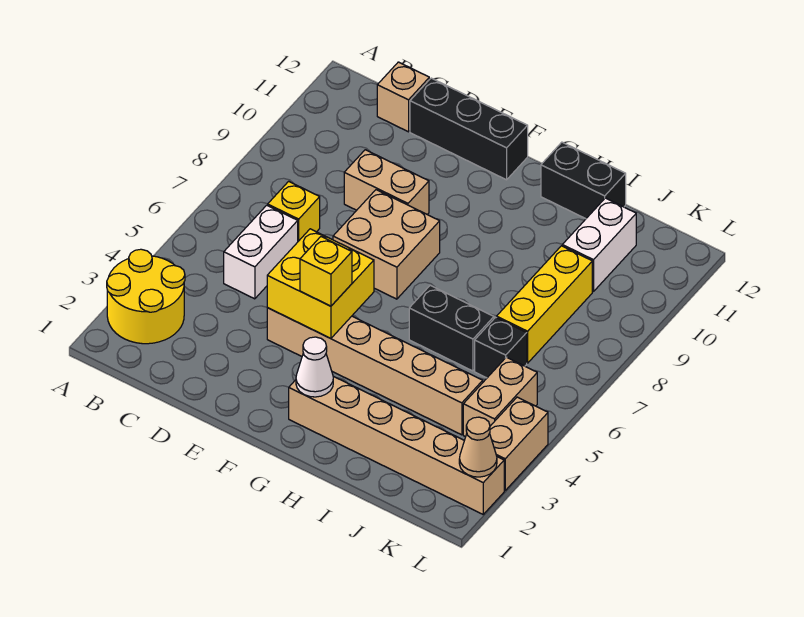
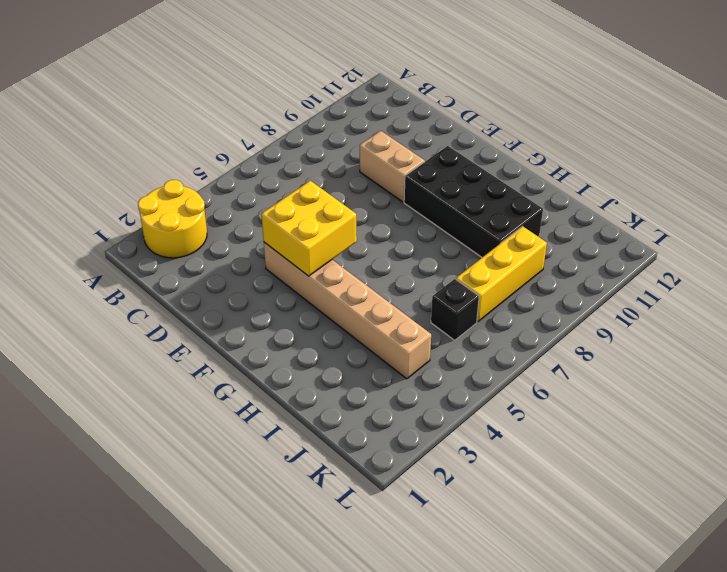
black 2x4 brick [404,146,543,257] -> none
none -> white 1x2 brick [224,205,298,299]
none -> yellow 1x1 brick [268,181,320,241]
none -> tan 1x1 brick [377,62,429,132]

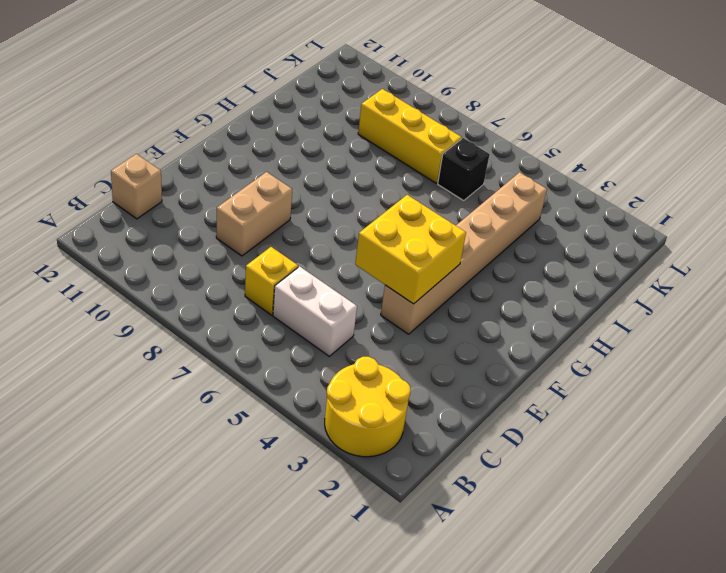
none -> black 1x3 brick [410,78,528,180]
none -> tan 2x2 brick [333,190,440,299]
none -> tan 1x6 brick [289,377,504,514]

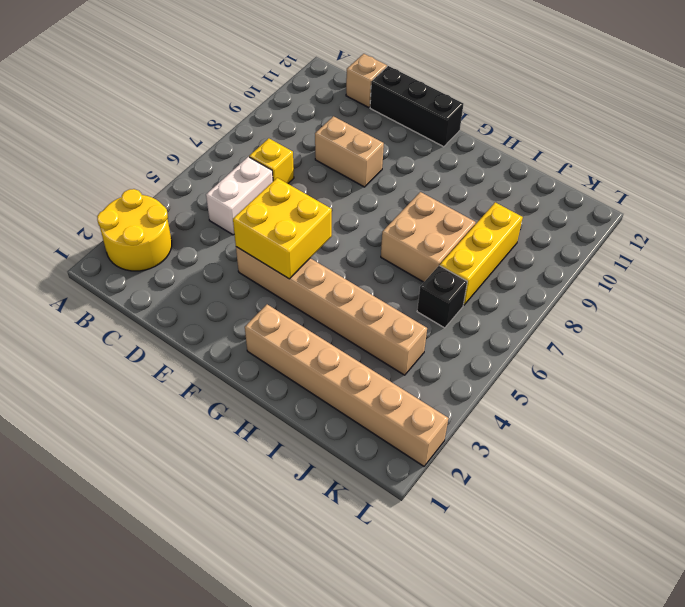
tan 2x2 brick [381,192,476,282] -> tan 2x2 brick moved to [333,190,440,299]
none -> black 1x2 brick [409,285,494,371]
none -> black 1x2 brick [541,142,626,219]
none -> white 1x2 brick [562,198,636,292]

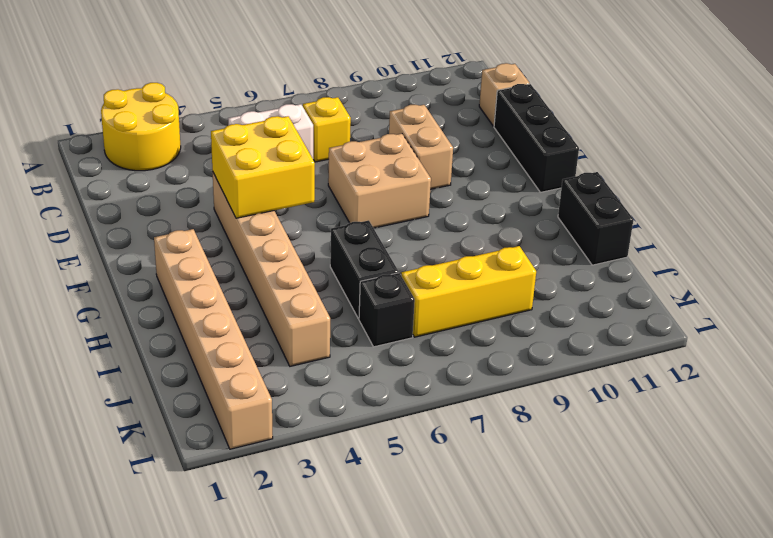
none -> white 1x2 brick [562,198,636,292]
none -> tan 1x2 brick [463,357,537,437]
none -> tan 1x2 brick [490,397,548,490]

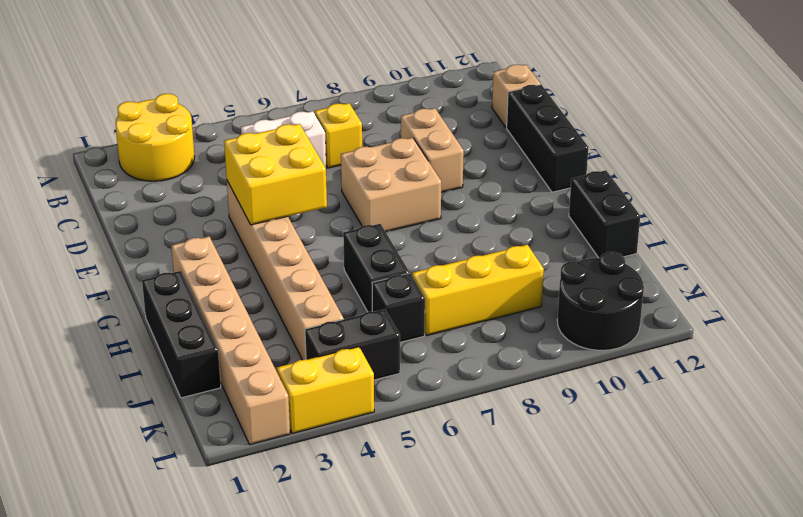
black 1x3 brick [142,271,221,398] -> none
black 1x2 brick [305,309,400,380] -> tan 1x2 brick [463,357,537,437]
black 2x2 round brick [557,252,644,350] -> none
yellow 1x2 brick [277,347,374,433] -> tan 1x2 brick [490,397,548,490]
none -> white 1x2 brick [562,198,636,292]
none -> white 1x1 cone [296,337,333,397]
none -> tan 1x1 cone [459,417,497,477]

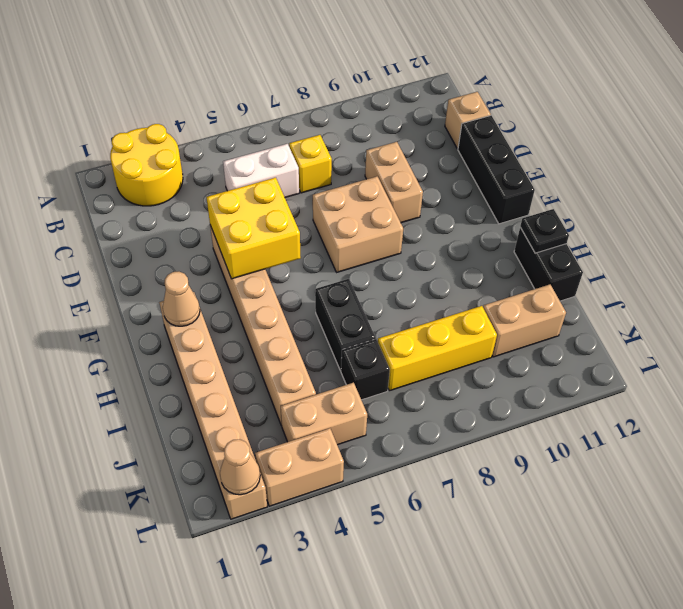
tan 1x1 cone [163,272,200,326] -> white 1x1 cone [296,337,333,397]
black 1x1 plate [520,209,569,253] -> none
tan 1x2 brick [483,284,566,357] -> white 1x2 brick [562,198,636,292]
none -> yellow 1x1 brick [300,237,352,306]

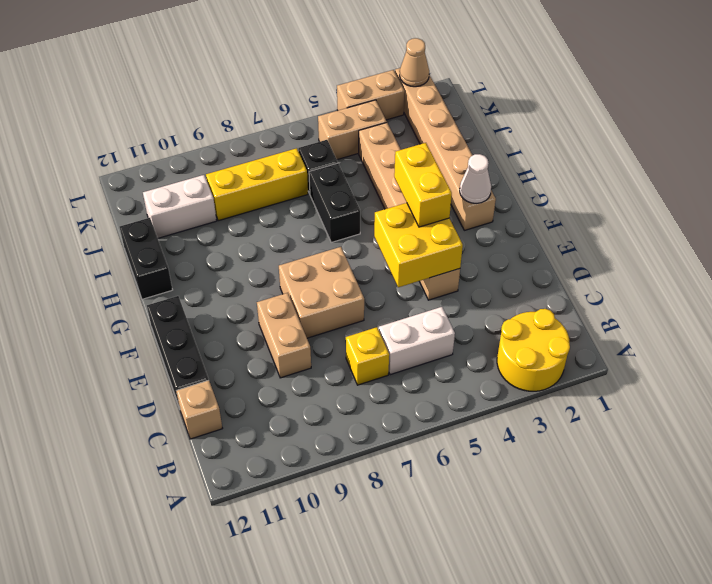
yellow 1x2 brick [394,143,452,227] -> yellow 1x1 brick [300,237,352,306]

